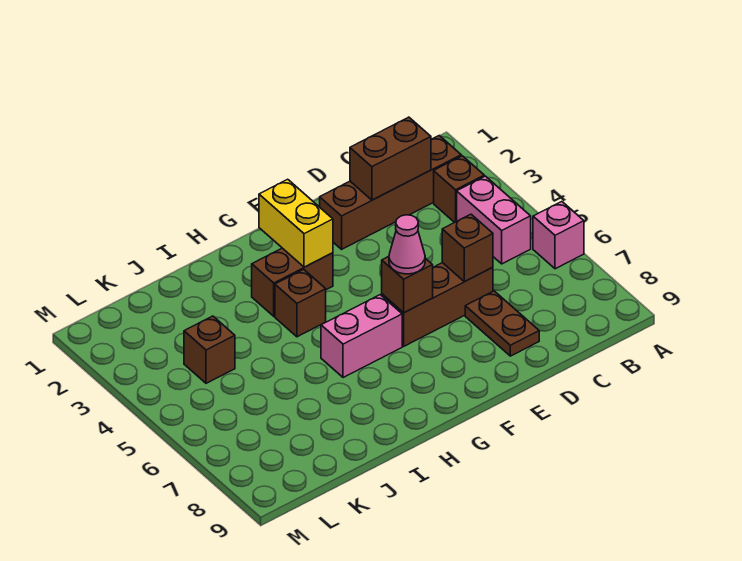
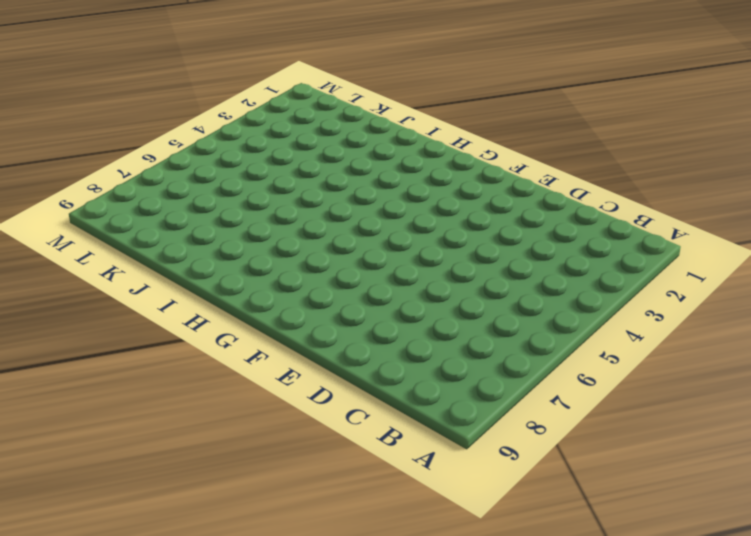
none -> pink 1x1 brick [533,202,584,269]
none -> brown 1x4 brick [320,136,461,249]
none -> brown 1x1 brick [434,156,484,223]

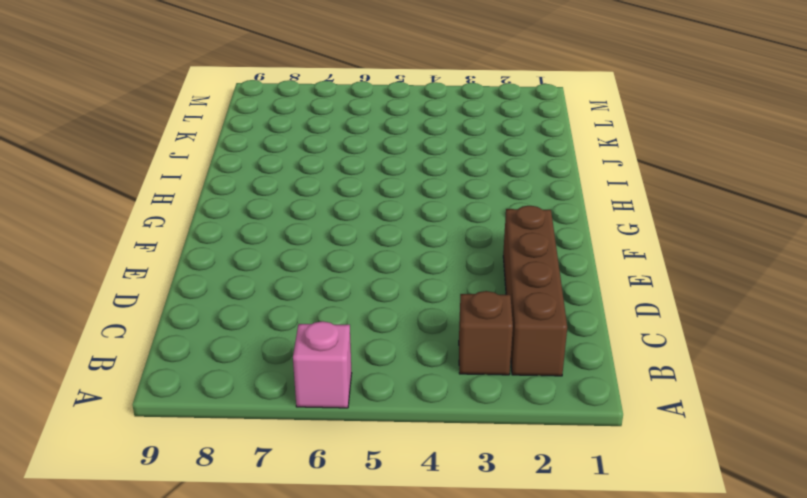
none -> pink 1x2 brick [457,176,531,264]
none -> brown 1x3 brick [382,263,493,346]
none -> brown 1x2 plate [465,291,539,356]

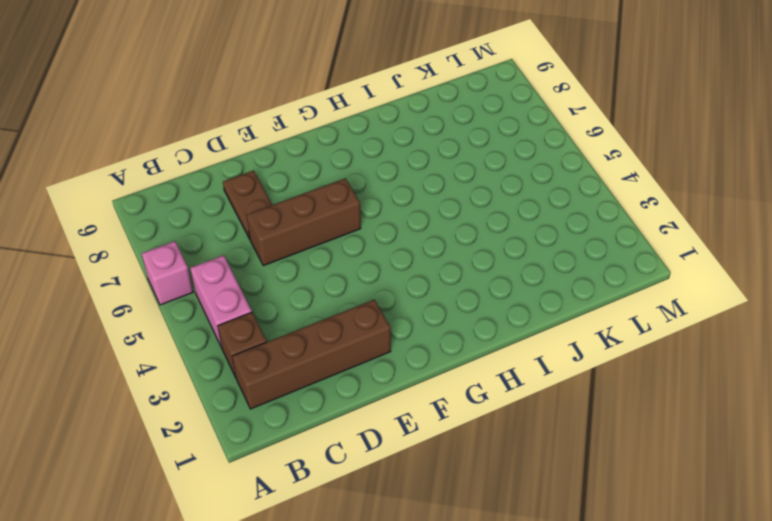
none -> brown 1x2 brick [252,248,333,316]
none -> pink 1x2 brick [321,295,402,378]
none -> brown 1x1 brick [275,269,326,337]

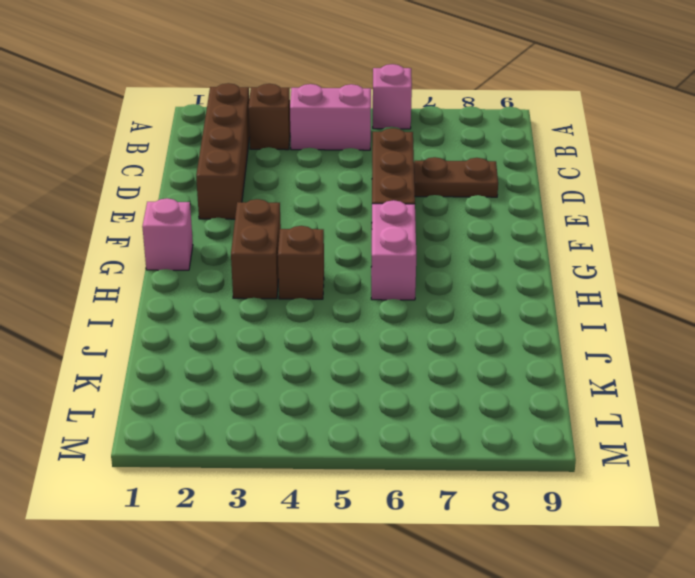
pink 1x1 brick [142,198,193,270] -> none
none -> brown 1x1 brick [184,316,235,383]
none -> brown 1x2 brick [350,117,431,200]
none -> brown 1x1 brick [442,214,493,282]

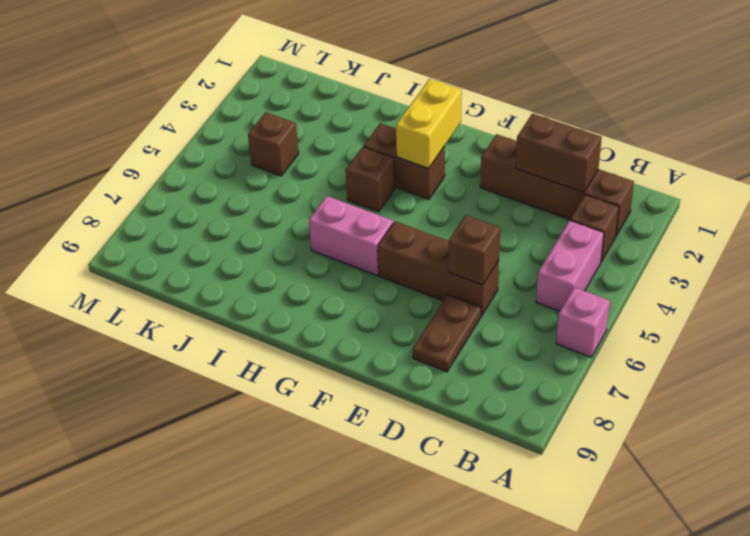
none -> brown 1x1 brick [382,256,433,313]
none -> pink 1x1 cone [389,215,425,274]

